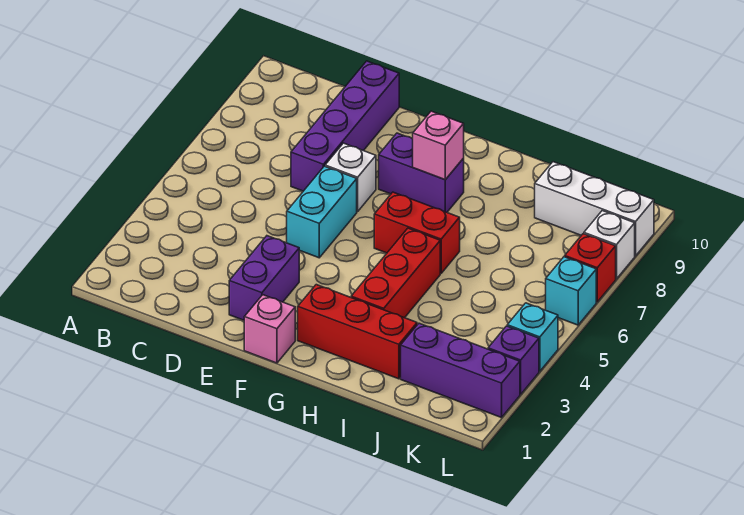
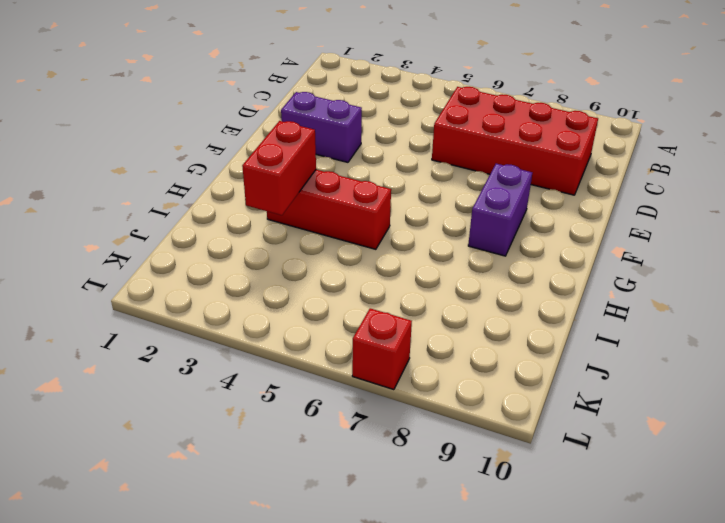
red 2x4 brick [432,87,598,195] -> purple 1x4 brick [291,61,399,191]
red 1x2 brick [242,121,316,215] -> red 1x2 brick moved to [374,192,460,273]
none -> cyan 1x2 brick [287,166,357,258]
none -> white 1x1 brick [325,143,376,212]
none -> pink 1x1 brick [244,295,295,363]

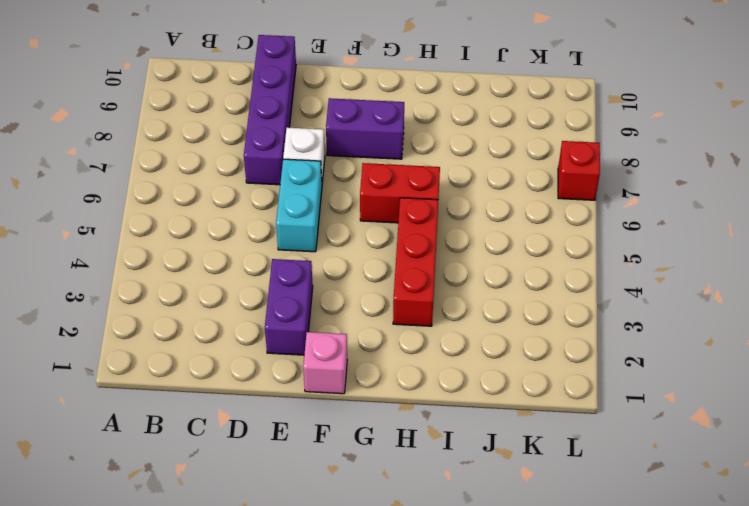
none -> red 1x3 brick [298,285,417,379]
none -> purple 1x3 brick [401,323,520,418]
none -> white 1x3 brick [535,162,654,256]

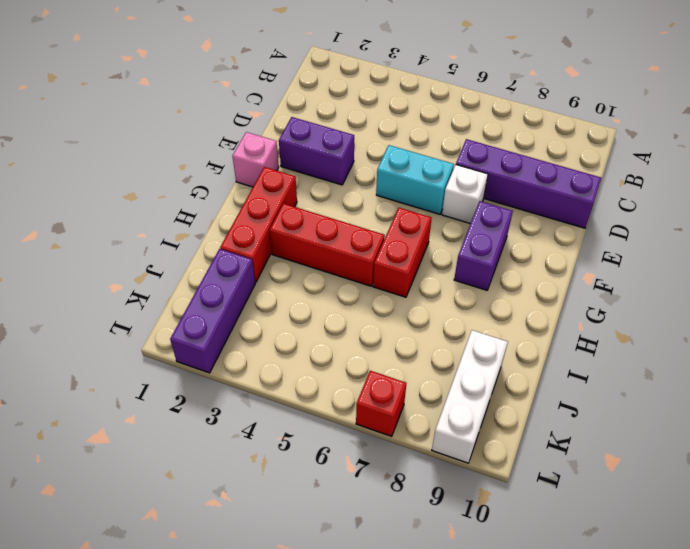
none -> purple 1x1 brick [488,326,539,394]
none -> cyan 1x1 brick [507,303,558,371]
none -> cyan 1x1 brick [546,257,596,325]

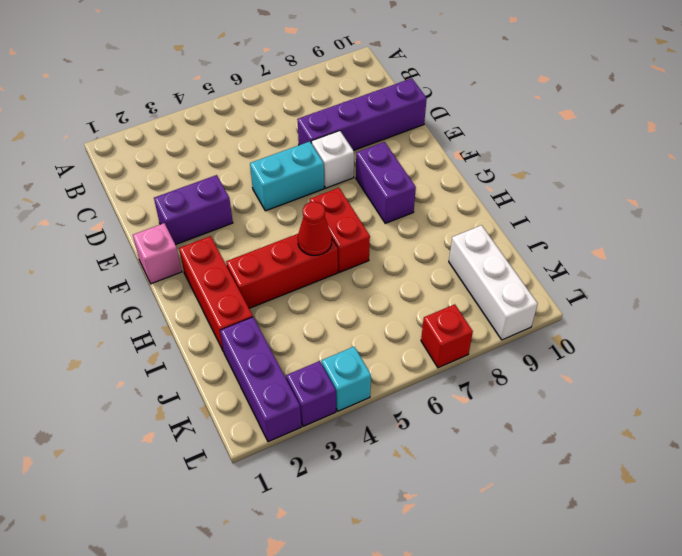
red 1x1 cone [298,202,332,255] -> none
none -> cyan 1x1 brick [546,257,596,325]
none -> white 1x1 brick [584,211,635,279]
none -> pink 1x1 brick [413,111,464,180]

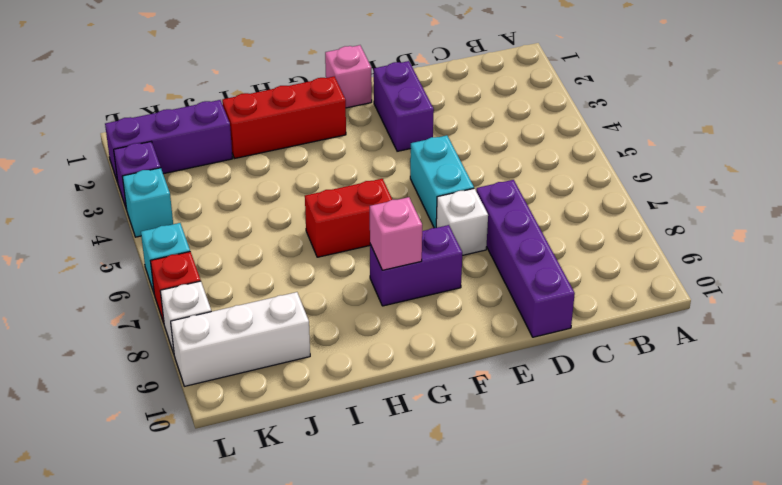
none -> red 1x3 brick [351,228,440,318]

